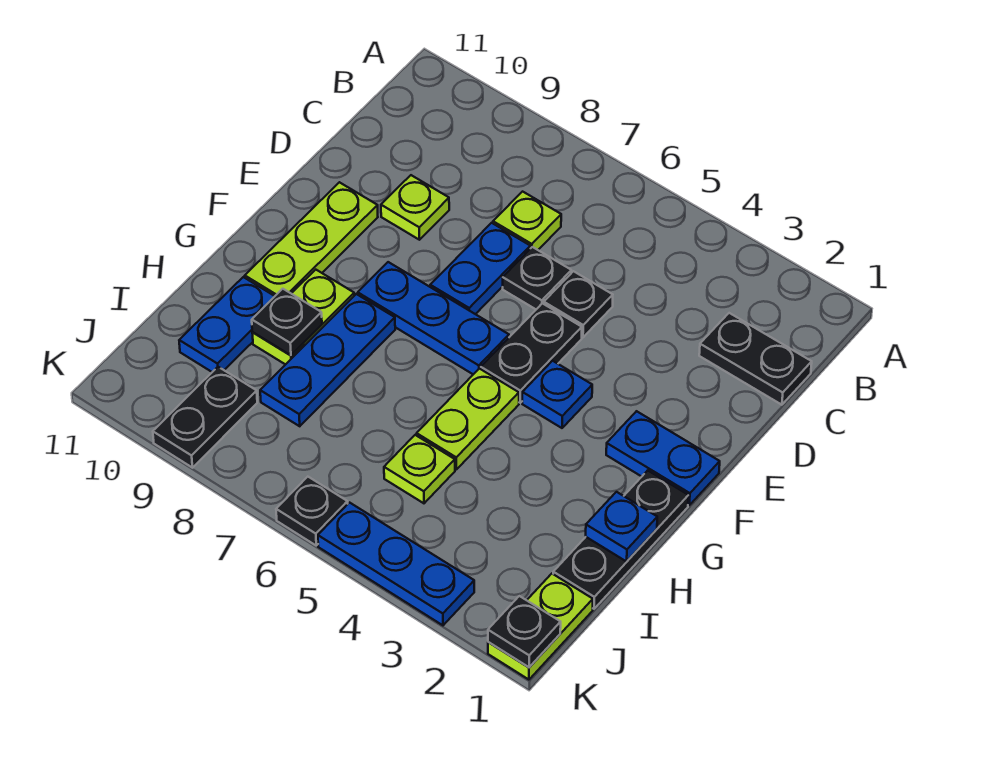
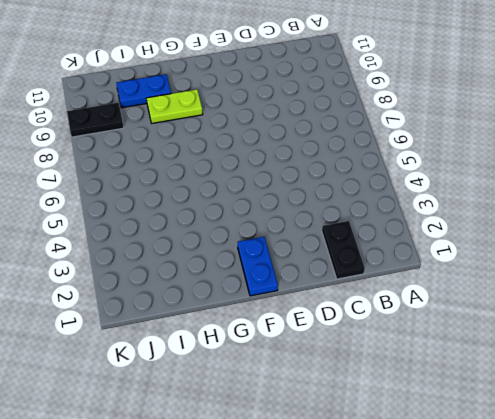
none -> lime 1x1 plate [493,192,561,250]
none -> black 1x1 plate [544,271,613,337]
none -> black 1x1 plate [503,247,571,309]

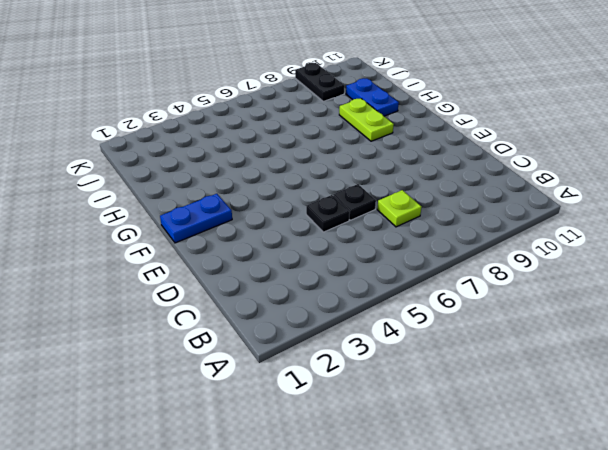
none -> black 1x2 plate [699,313,812,405]
none -> blue 1x2 plate [430,223,530,314]
none -> lime 1x1 plate [381,175,449,240]

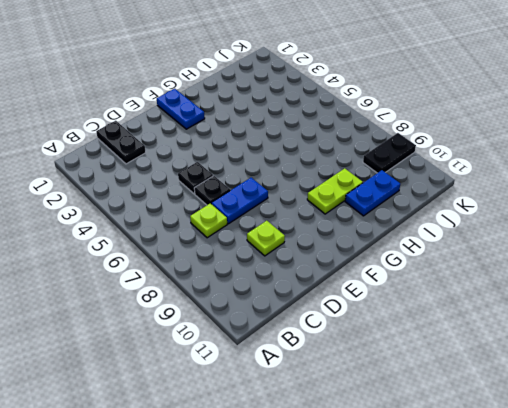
none -> black 1x2 plate [481,303,582,403]
none -> lime 1x3 plate [245,182,378,296]
none -> blue 1x1 plate [522,361,592,428]

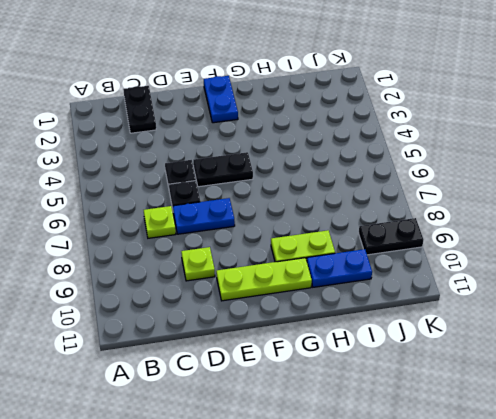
none -> blue 1x1 plate [522,361,592,428]
none -> blue 1x3 plate [358,262,509,374]
none -> black 1x3 plate [553,471,688,609]

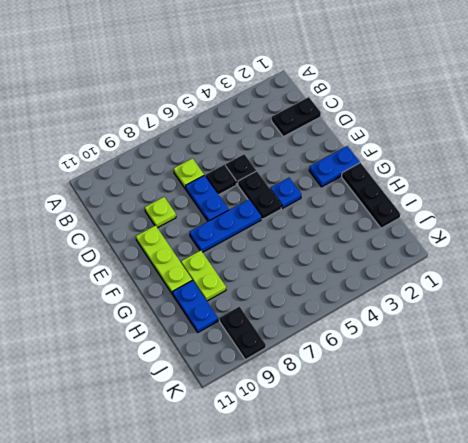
none -> lime 1x2 plate [417,368,519,469]
none -> blue 1x3 plate [260,294,395,426]
none -> lime 1x1 plate [384,435,455,503]

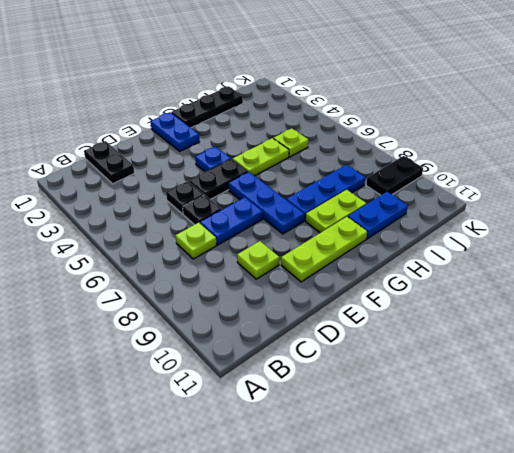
none -> lime 1x2 plate [488,574,593,680]
none -> blue 1x3 plate [318,503,474,625]
none -> black 1x1 plate [276,477,348,545]

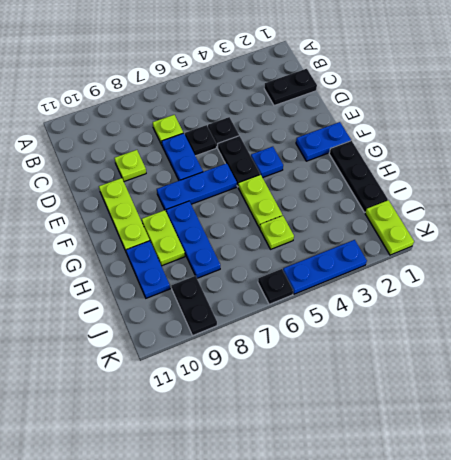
none -> blue 1x1 plate [586,492,657,562]
none -> black 1x1 plate [252,289,322,355]
none -> black 1x1 plate [488,596,561,667]

